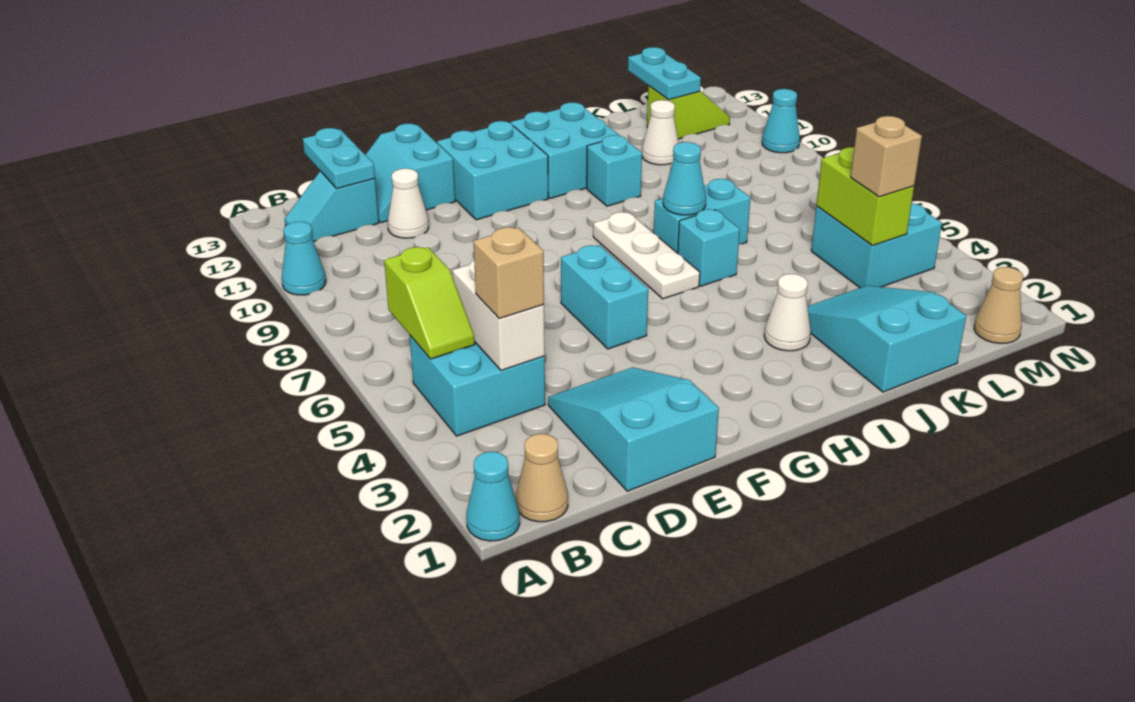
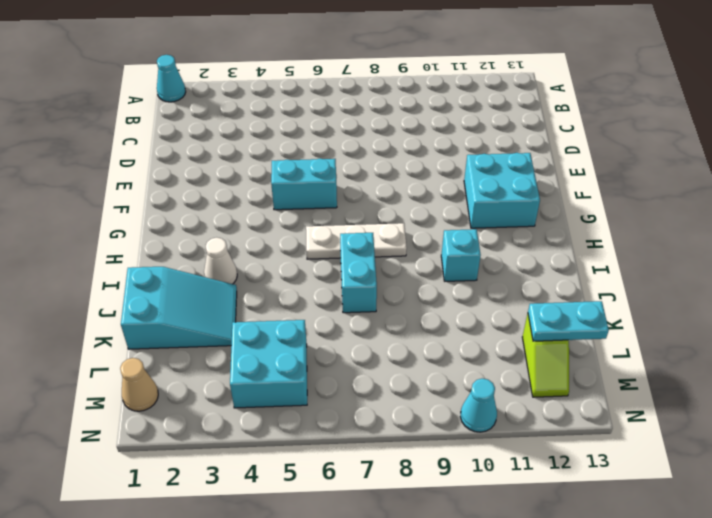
none -> cyan 1x1 cone [282,222,326,295]
none -> tan 1x1 cone [516,434,568,522]
none -> cyan 2x2 brick [410,336,545,436]
none -> cyan 1x2 slope [285,171,379,242]

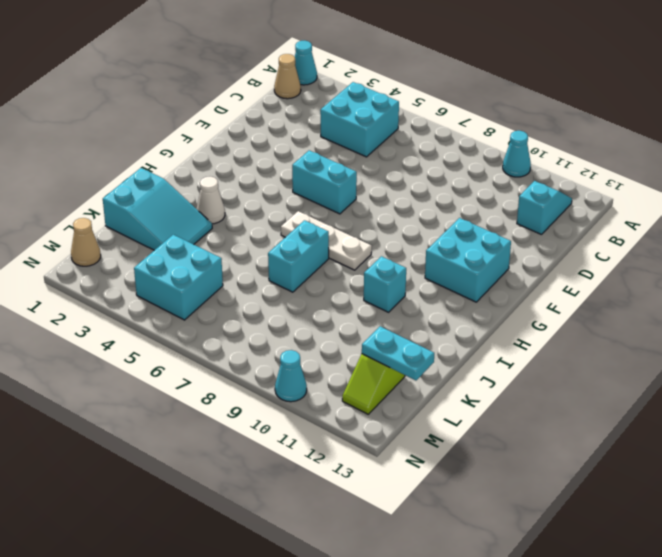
none -> cyan 2x3 slope [548,367,719,491]
none -> white 1x1 cone [388,169,429,238]
none -> cyan 2x2 slope [365,124,455,223]
none -> cyan 2x2 brick [511,102,620,198]

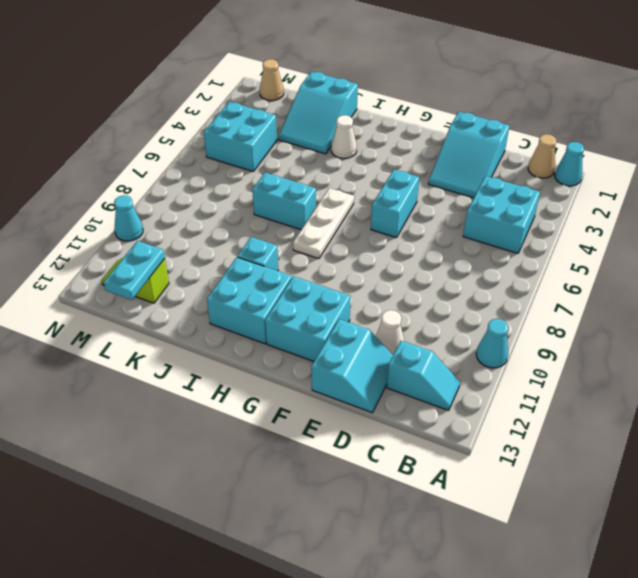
none -> cyan 1x1 brick [678,209,740,286]
none -> white 1x1 cone [642,100,679,165]
none -> lime 1x2 slope [384,247,475,359]
none -> white 1x2 brick [453,260,545,370]

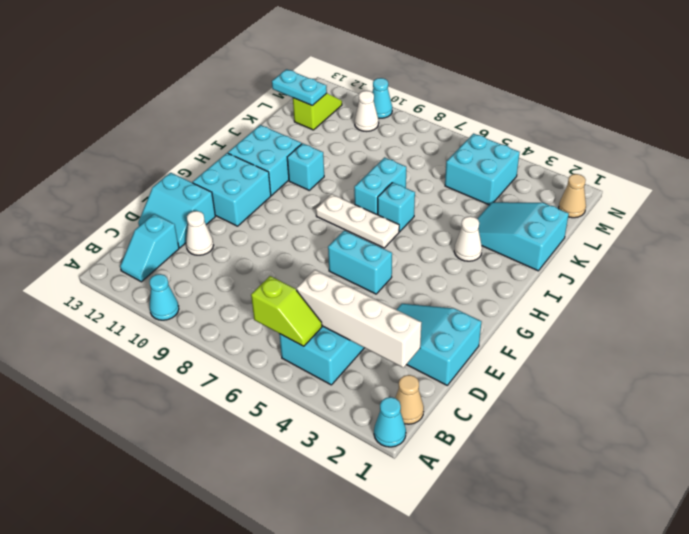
white 1x4 brick [297,270,422,368] -> white 1x2 brick [453,260,545,370]
white 1x1 cone [354,91,379,131] -> white 1x1 cone moved to [642,100,679,165]
none -> cyan 1x2 plate [303,128,375,189]
none -> cyan 1x1 cone [663,142,706,215]
none -> lime 1x2 brick [816,147,914,246]
none -> tan 1x1 brick [474,227,544,319]

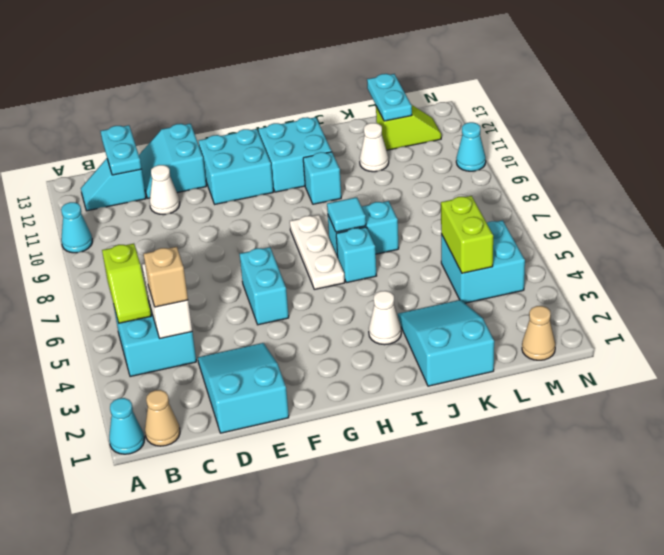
cyan 1x1 tile [327,197,366,232] -> cyan 1x1 cone [663,142,706,215]
none -> tan 1x1 brick [851,116,922,197]

